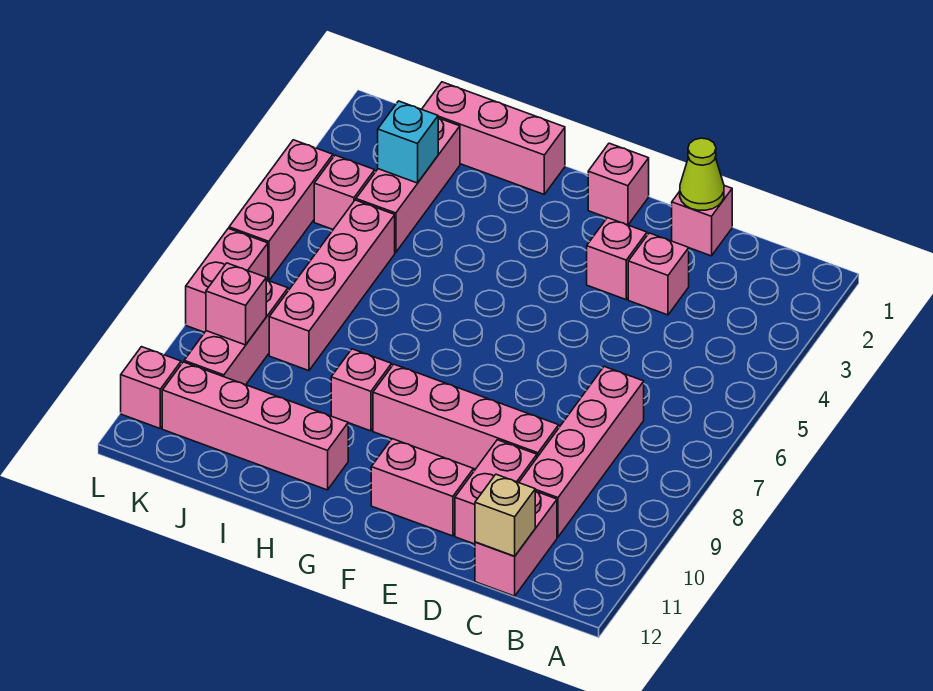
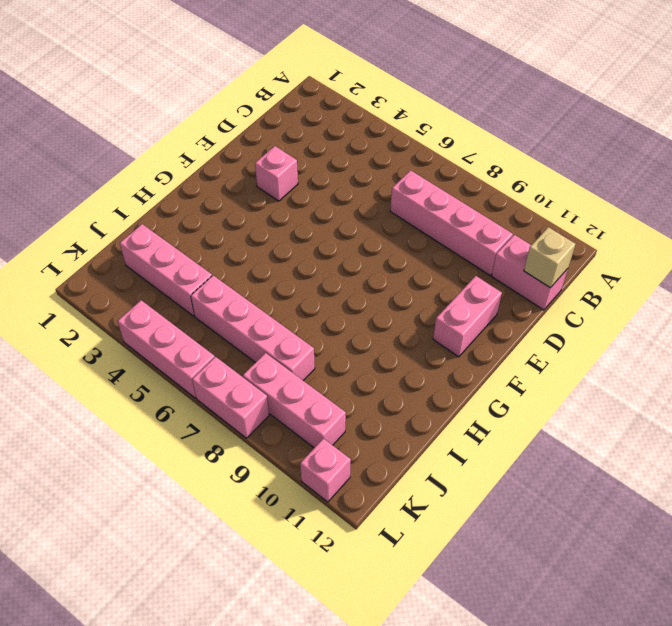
none -> pink 1x1 brick [672,186,732,256]
none -> pink 1x1 brick [628,233,689,315]
none -> pink 1x4 brick [373,364,559,469]

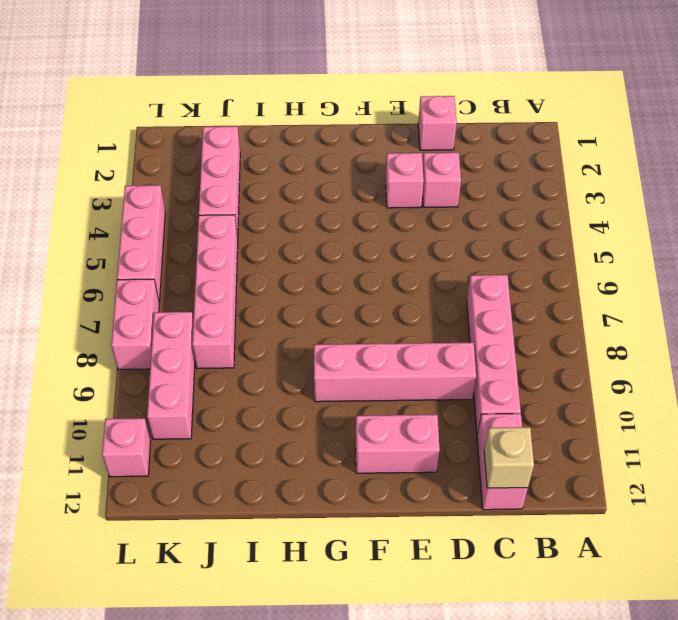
none -> pink 1x2 brick [455,440,537,544]
none -> pink 1x1 brick [588,143,649,225]
none -> pink 1x3 brick [422,82,565,194]

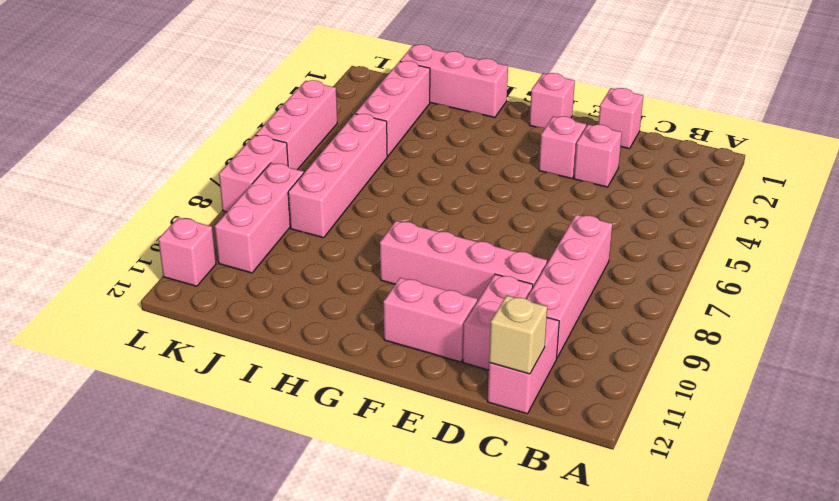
none -> pink 1x1 brick [331,349,392,431]
none -> pink 1x4 brick [162,362,348,490]
none -> pink 1x1 brick [314,155,375,229]

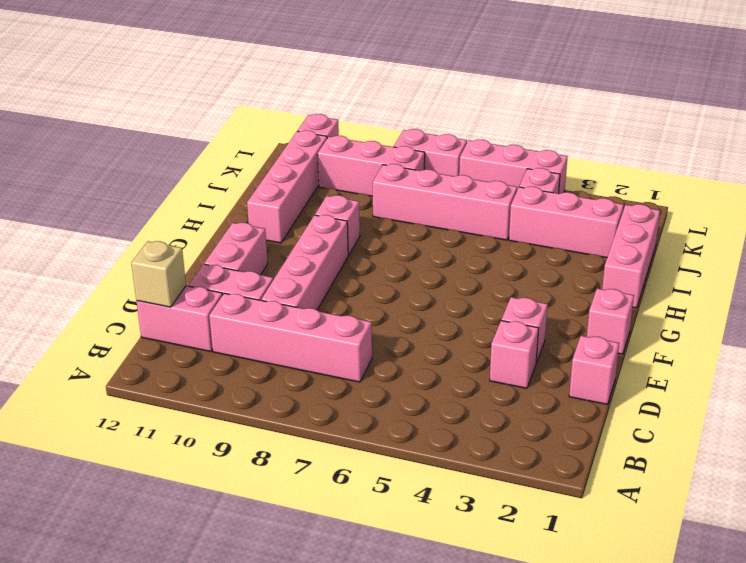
none -> lime 1x1 cone [680,138,724,210]
none -> cyan 1x1 brick [378,101,438,183]
none -> pink 1x1 brick [206,263,266,345]

